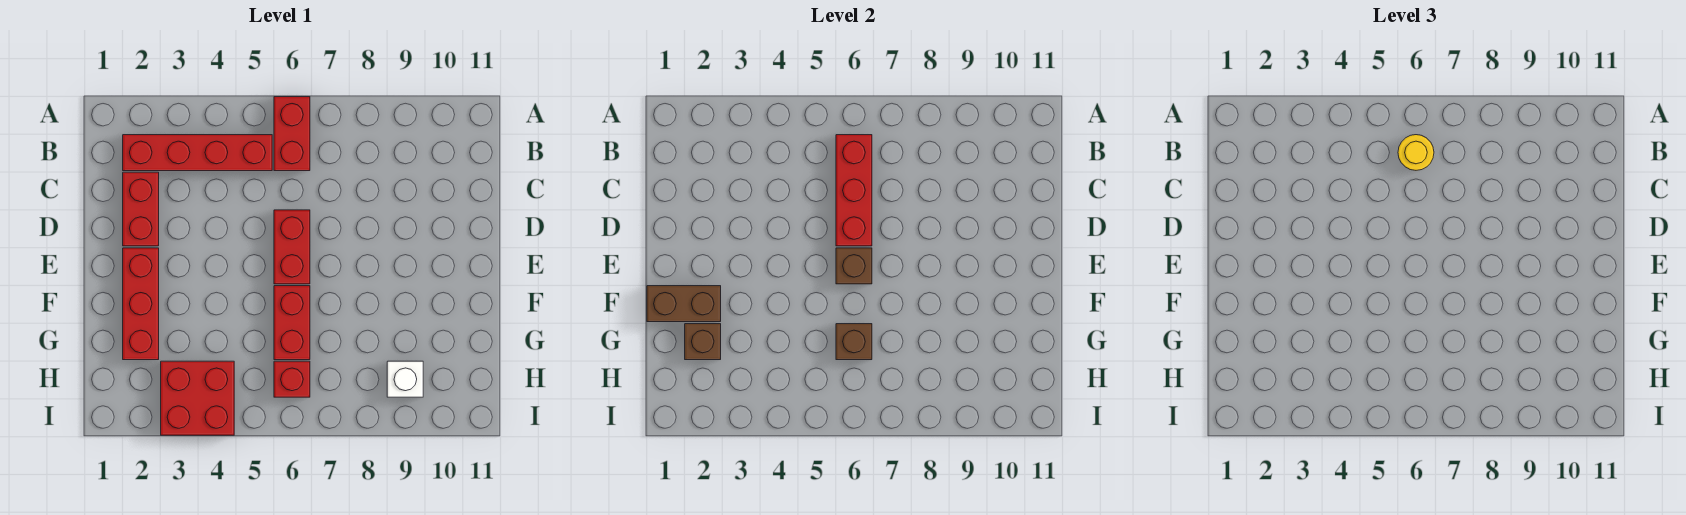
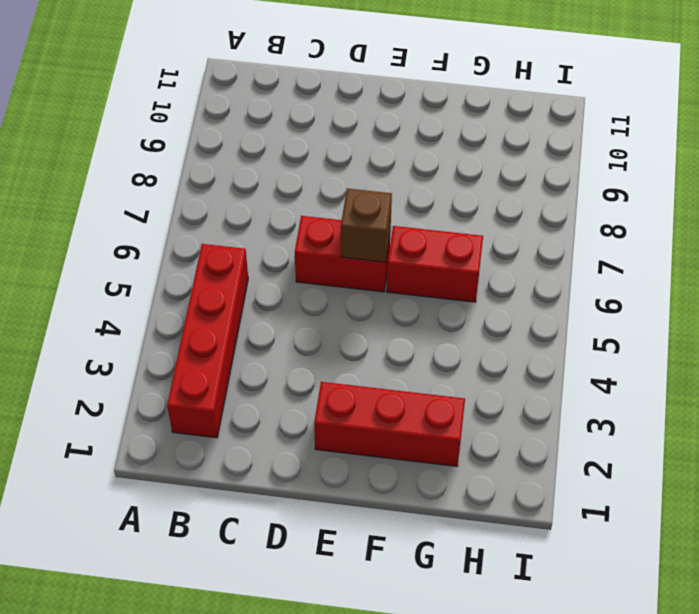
none -> red 1x2 brick [274,97,310,171]
none -> red 1x2 brick [123,172,159,246]
none -> red 2x2 brick [161,361,234,435]

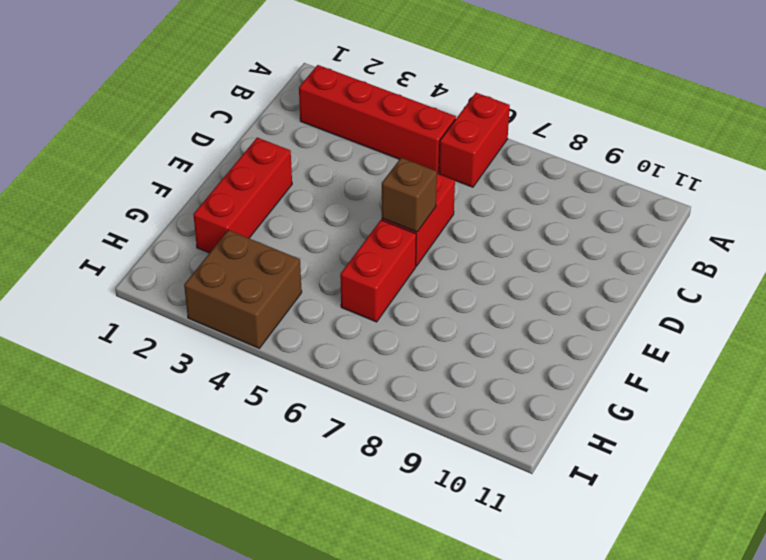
brown 2x2 brick [184,230,302,348] -> red 2x2 brick [161,361,234,435]
none -> red 1x2 brick [123,172,159,246]
none -> red 1x1 brick [274,361,310,397]
none -> white 1x1 brick [387,361,423,397]

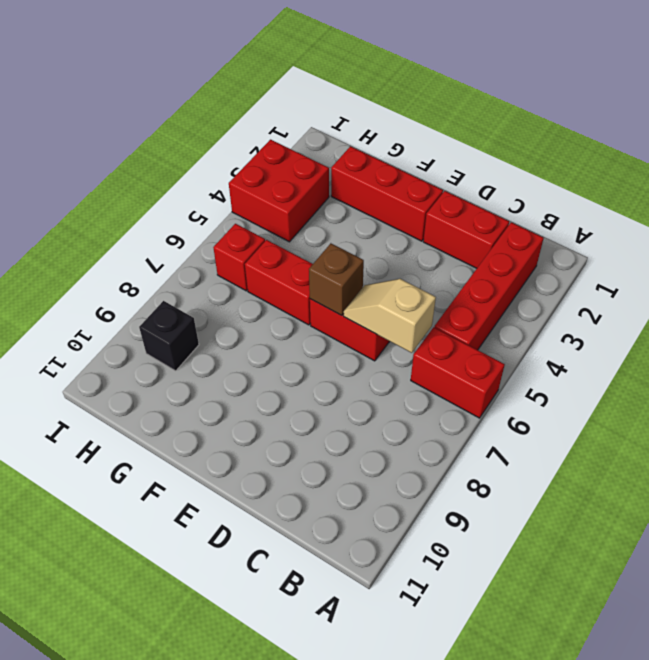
tan 1x2 slope [343,279,436,353] -> red 1x3 brick [836,135,872,246]
black 1x1 brick [139,301,199,371] -> white 1x1 brick [387,361,423,397]
none -> brown 1x2 brick [647,286,721,322]
none -> brown 1x1 brick [685,324,721,360]
none -> brown 1x1 brick [836,324,872,360]

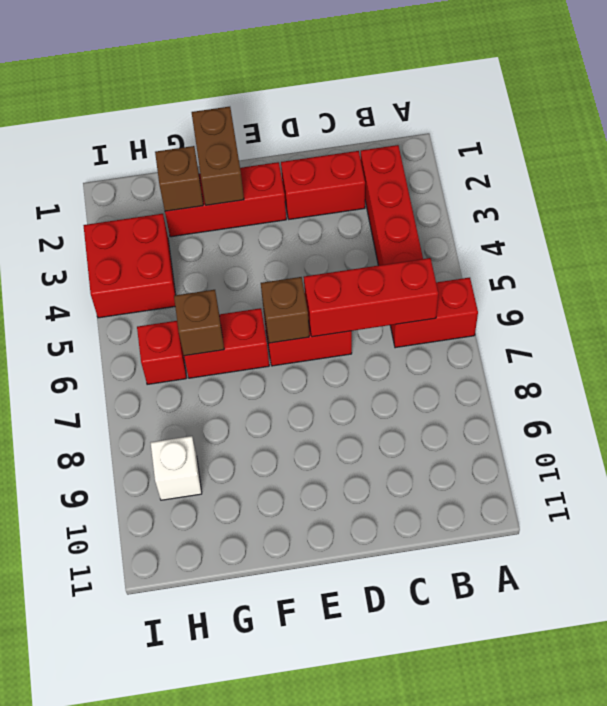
none -> yellow 1x1 round brick [1398,135,1434,170]

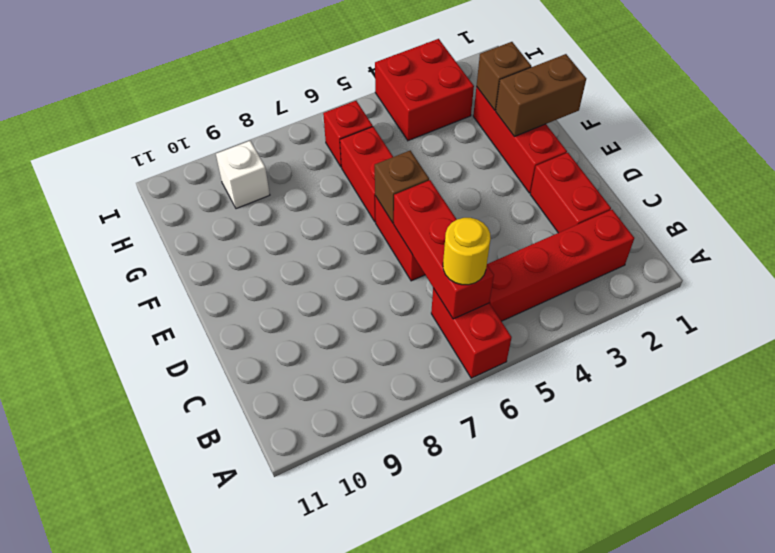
none -> brown 1x1 brick [836,324,872,360]

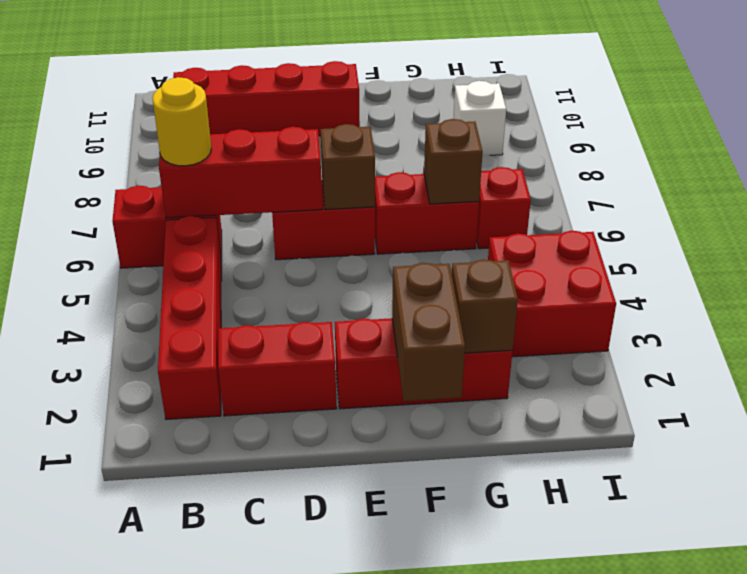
red 1x4 brick [173,61,360,136] -> none

